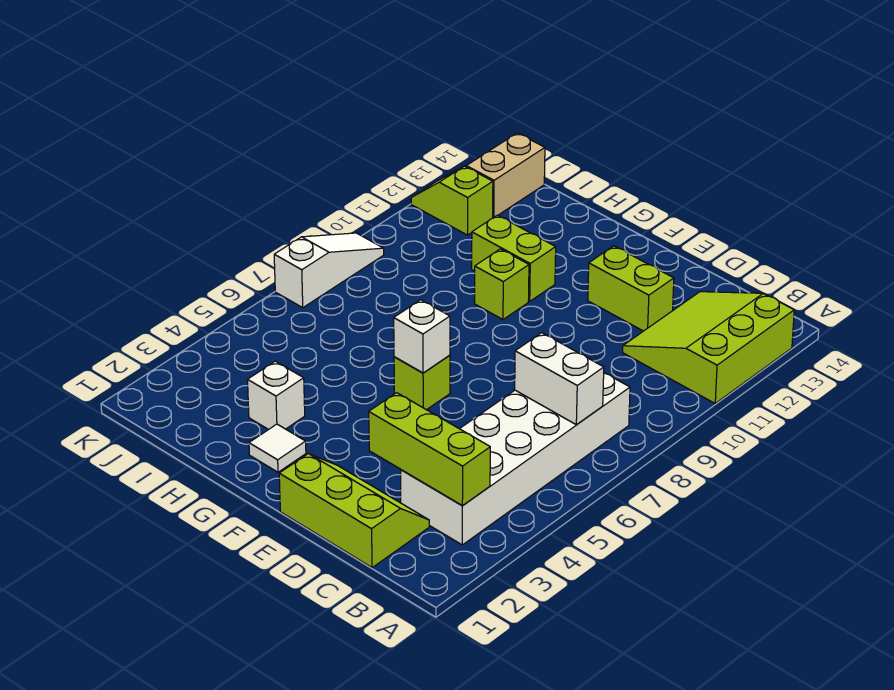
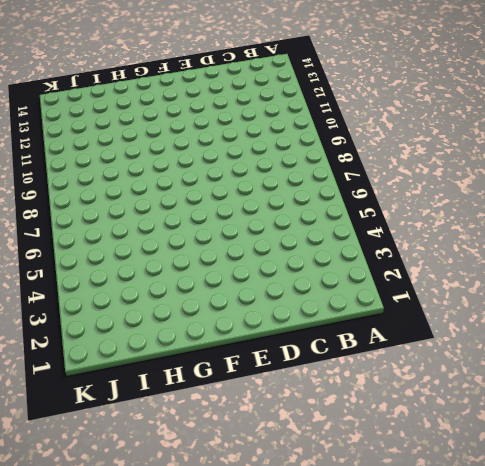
none -> lime 3x3 slope [623,292,794,403]
none -> white 2x6 brick [401,373,630,545]
none -> lime 2x3 slope [279,454,429,568]

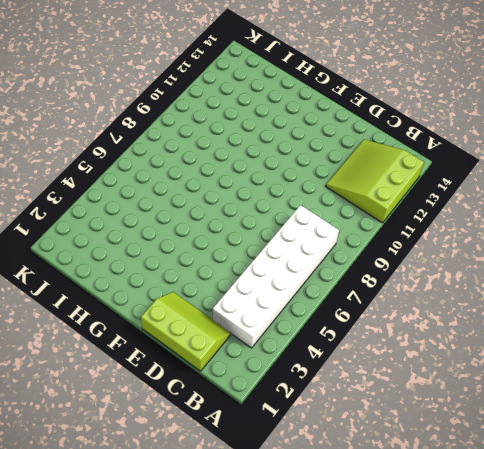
none -> lime 1x2 brick [588,246,674,331]
none -> lime 1x1 brick [394,355,450,410]
none -> white 1x1 tile [249,424,306,472]

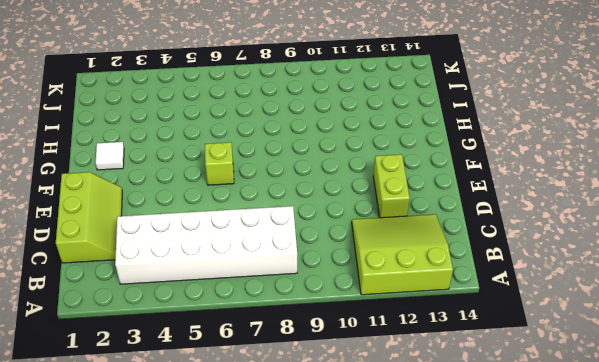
none -> lime 1x1 brick [475,249,529,320]
none -> lime 1x2 brick [472,215,556,301]
none -> white 1x1 brick [248,361,305,430]

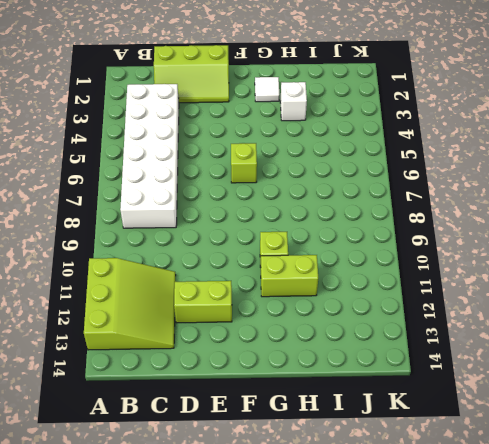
none -> lime 1x2 slope [411,166,493,235]
none -> tan 1x2 brick [466,133,545,218]
none -> white 1x3 slope [274,233,384,308]

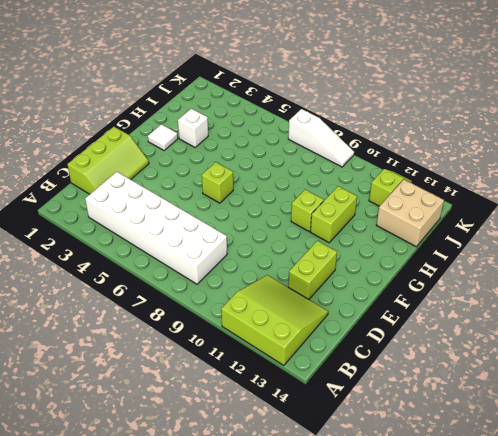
tan 2x2 brick [377,180,444,247] -> tan 1x2 brick [466,133,545,218]
none -> lime 1x3 brick [369,393,490,506]
none -> white 1x2 brick [515,333,604,425]
none -> white 1x1 brick [394,300,450,373]

